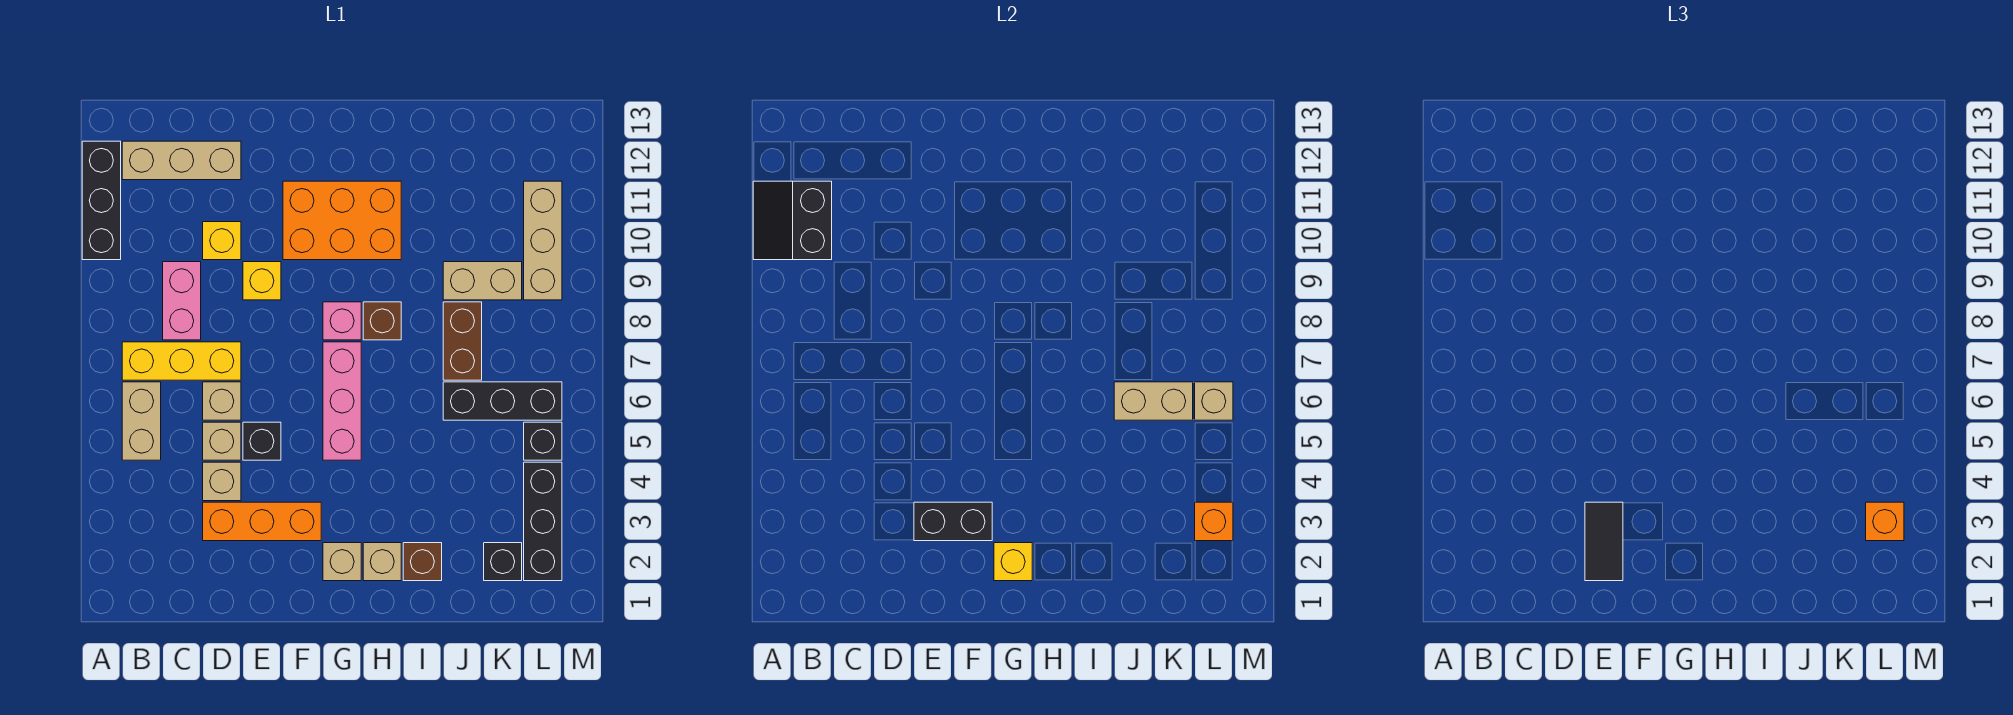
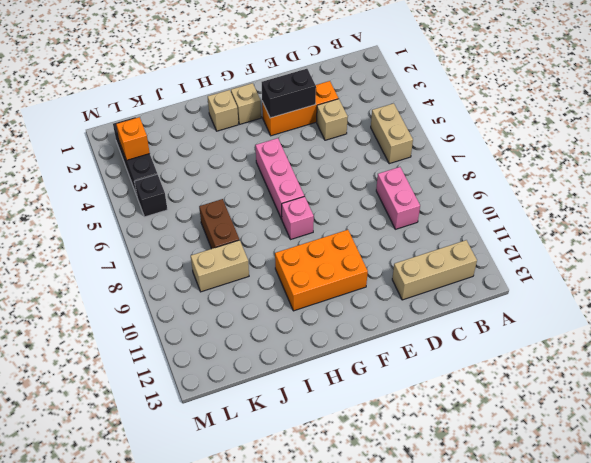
none -> black 1x3 brick [82,141,121,260]
none -> yellow 1x3 brick [122,342,241,380]
none -> tan 1x1 brick [203,422,241,460]
none -> tan 1x1 brick [203,382,241,420]

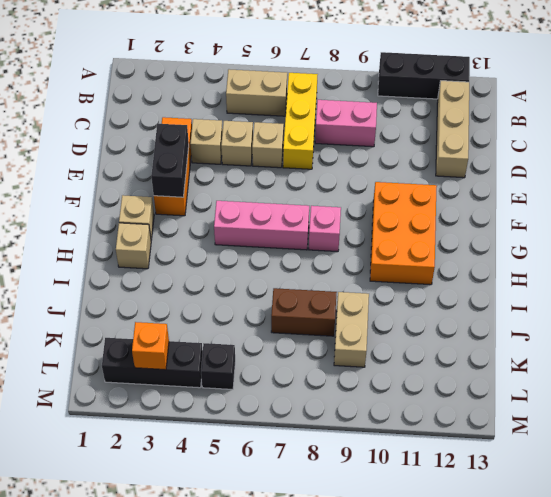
none -> yellow 1x1 brick [203,222,241,260]
none -> black 1x1 brick [243,422,281,460]
none -> yellow 1x1 brick [243,262,281,300]
none -> brown 1x1 brick [363,302,401,340]

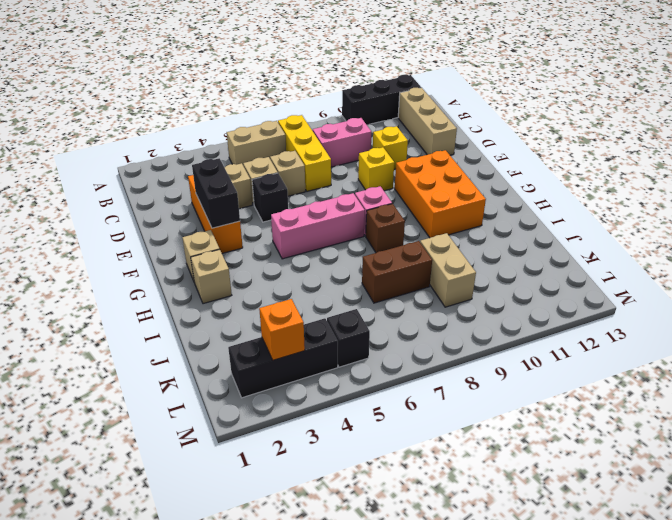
none -> brown 1x1 brick [403,543,442,581]
none -> black 1x3 brick [443,382,562,420]
none -> black 1x1 brick [484,543,522,581]
none -> tan 1x3 brick [524,181,562,300]

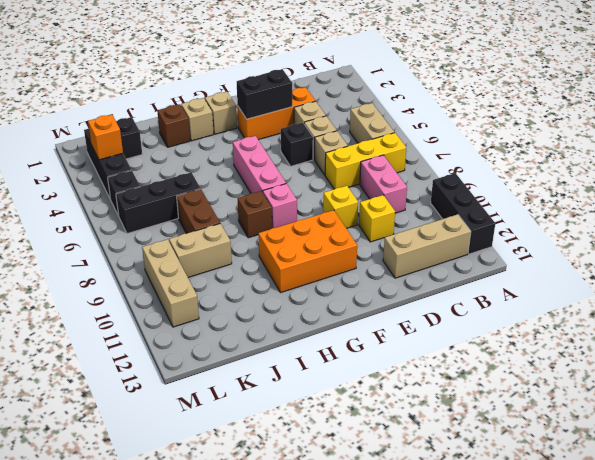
none -> black 2x2 slope [753,181,832,260]
none -> yellow 1x1 brick [994,543,1032,581]
none -> tan 1x2 brick [1114,382,1193,420]
none -> tan 1x1 brick [1195,382,1233,420]

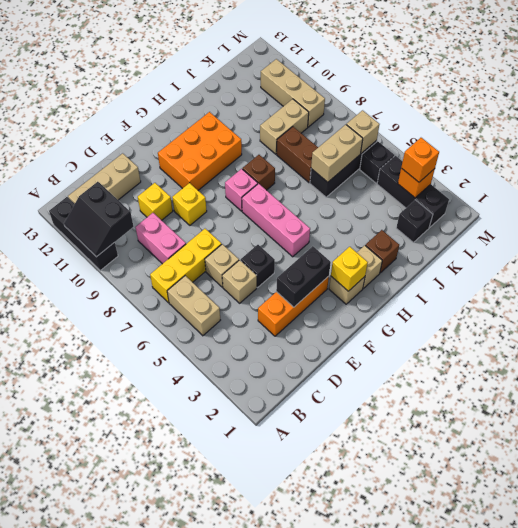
none -> tan 1x1 brick [203,462,241,501]
none -> black 1x2 tile [1585,502,1623,581]

